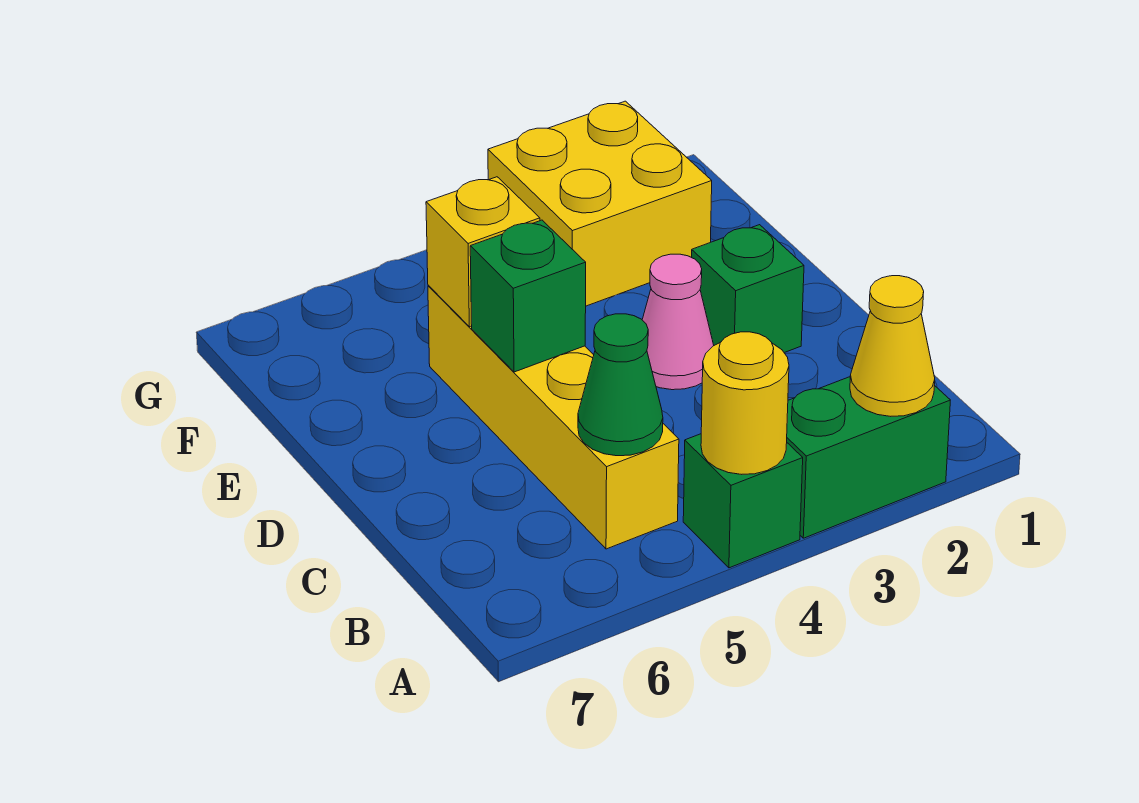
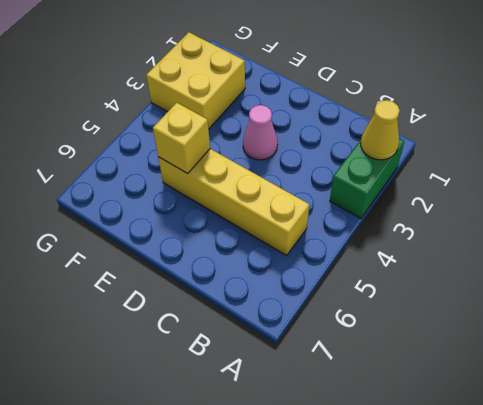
none -> green 1x1 brick [683,434,803,568]
none -> green 1x1 brick [692,225,804,353]

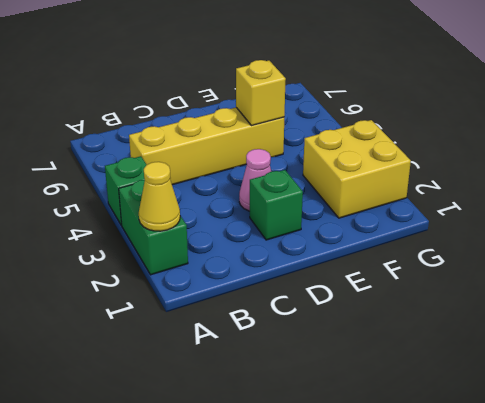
none -> yellow 1x1 round brick [701,332,789,474]
none -> green 1x1 cone [578,314,663,456]

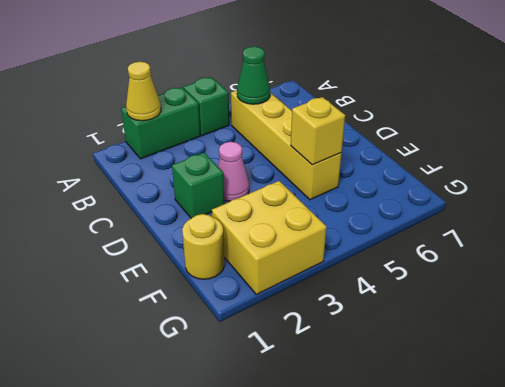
yellow 1x1 round brick [182,214,224,279] -> yellow 1x1 round brick moved to [701,332,789,474]
none -> green 1x1 brick [470,220,586,372]

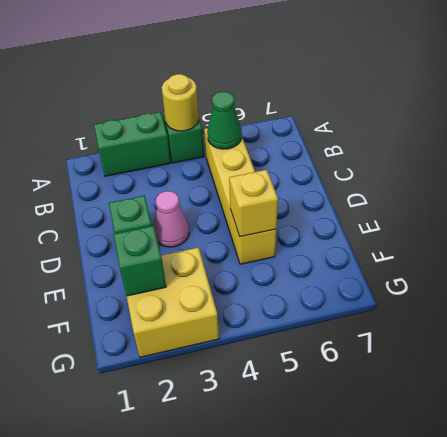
green 1x1 brick [113,226,166,296] -> green 1x1 brick moved to [470,220,586,372]
none -> yellow 1x1 cone [850,276,935,416]

